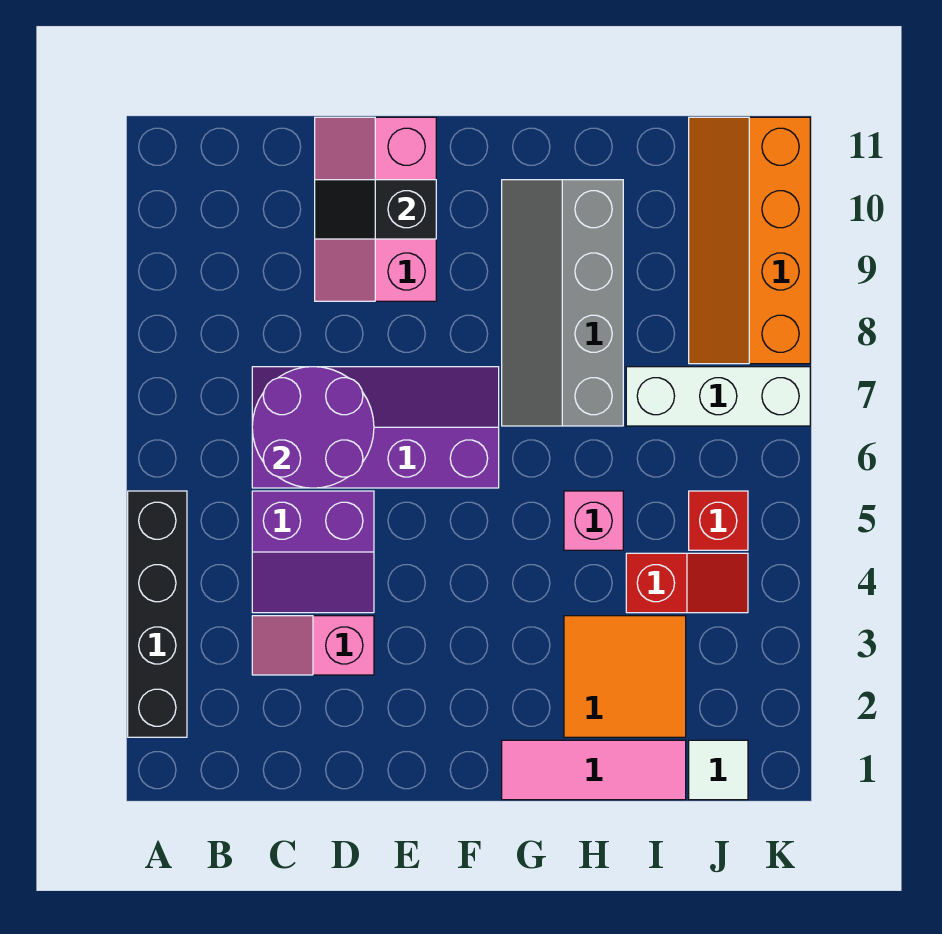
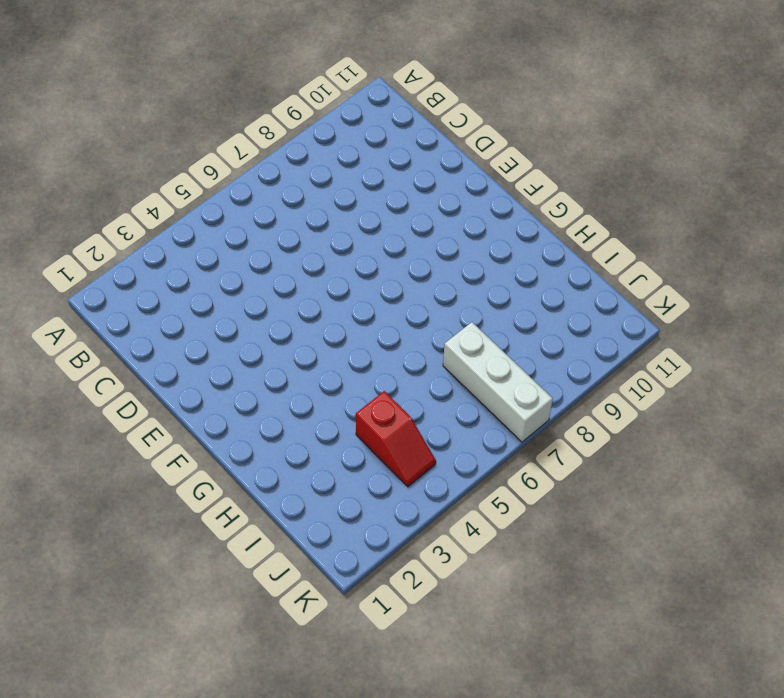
none -> black 1x4 brick [128,491,187,737]
none -> pink 1x2 slope [252,616,374,675]
none -> purple 2x2 slope [252,491,374,613]

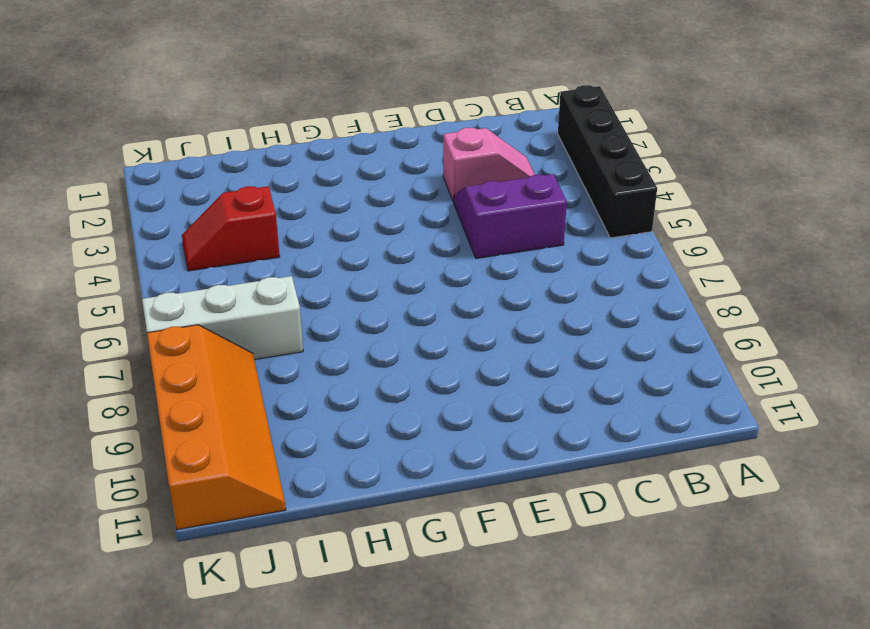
none -> purple 2x4 slope [252,367,499,488]
none -> pink 2x3 slope [315,117,436,301]
none -> pink 1x3 tile [502,740,686,800]

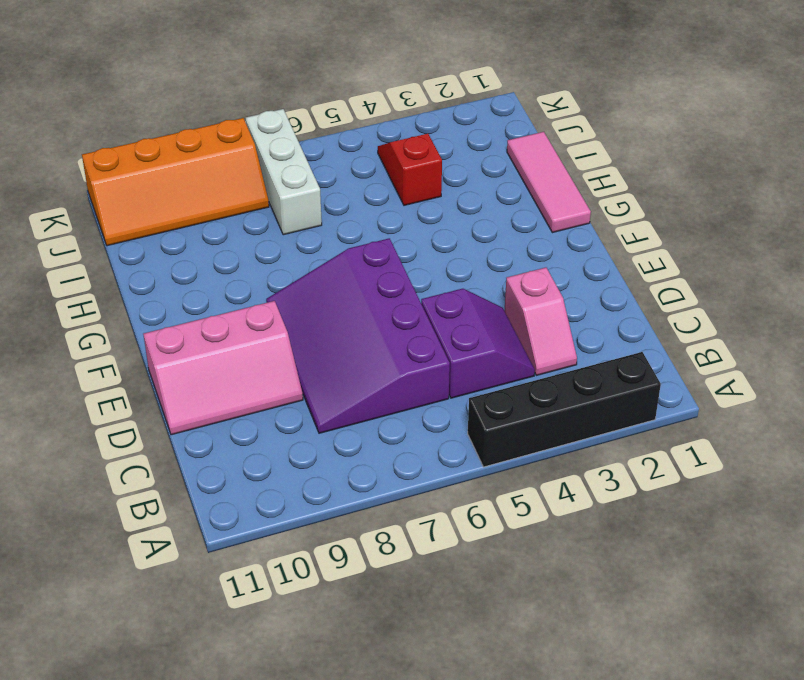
purple 3x4 slope [266,238,450,433] -> purple 2x4 slope [252,367,499,488]
none -> grey 2x4 slope [502,180,623,426]
none -> orange 2x2 tile [564,616,686,737]
none -> pink 1x1 brick [564,491,623,550]

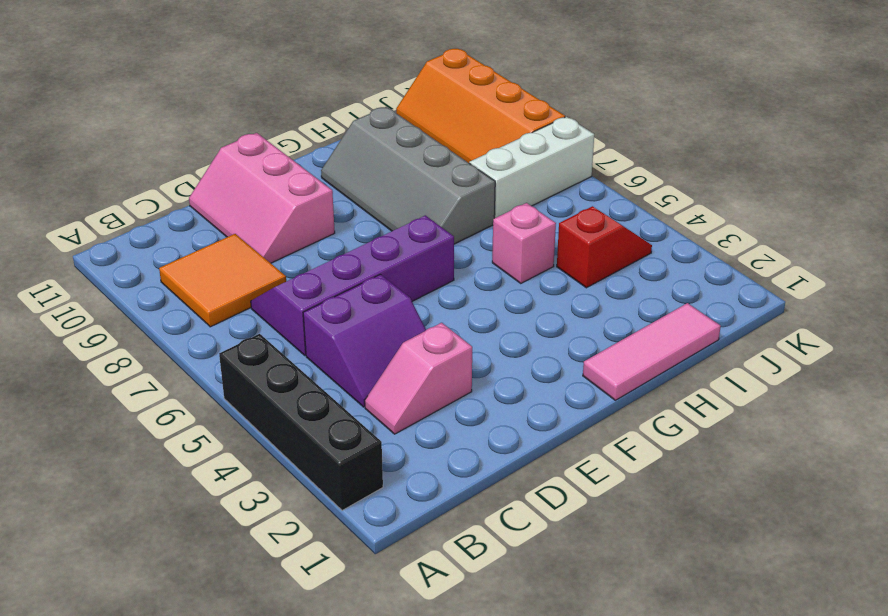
orange 2x2 tile [159,234,286,327] -> orange 2x2 tile moved to [564,616,686,737]
none -> white 1x1 tile [689,740,748,800]
none -> red 1x1 brick [689,491,748,550]
none -> purple 2x2 round brick [252,367,374,488]

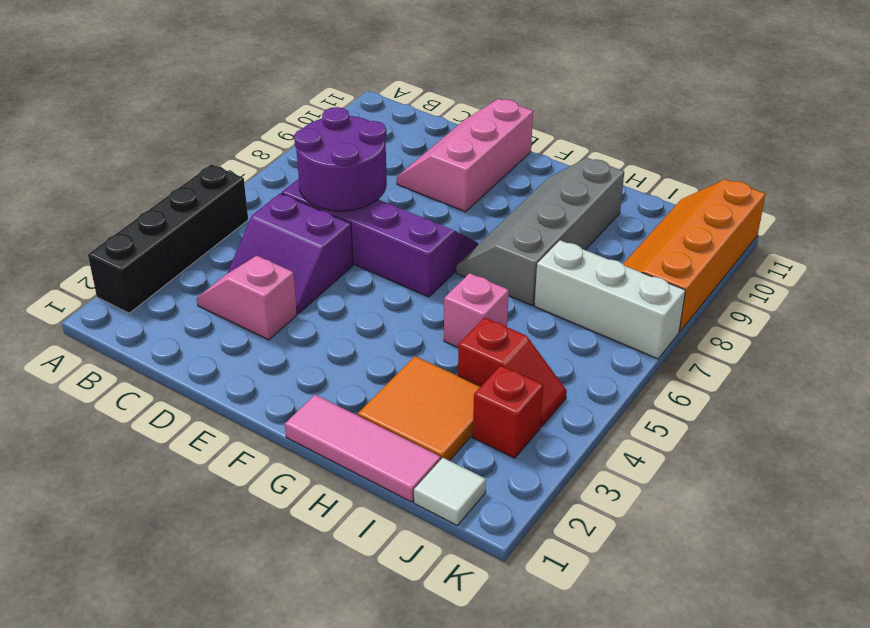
red 1x1 brick [473,365,543,458] -> red 1x1 brick moved to [689,491,748,550]
none -> black 1x2 slope [315,180,436,239]

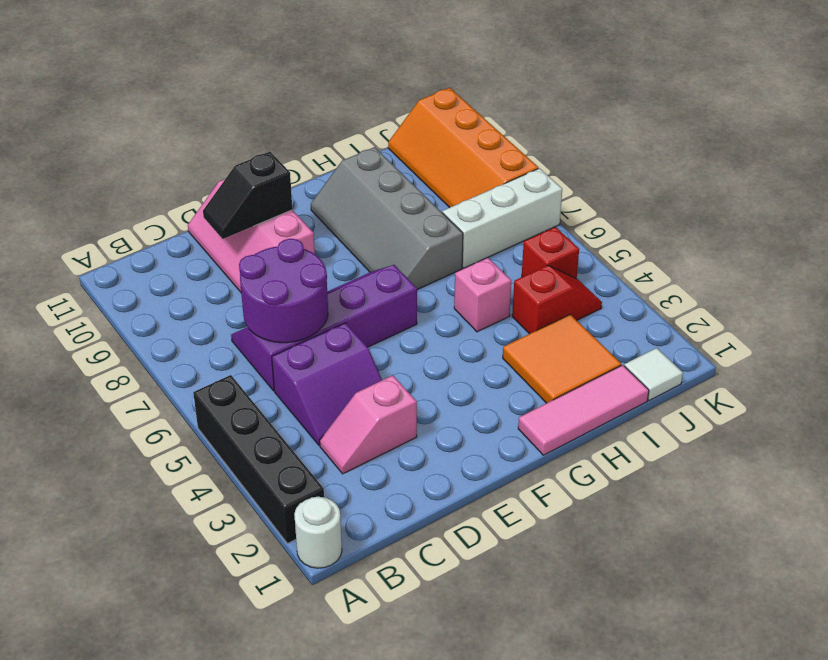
white 1x1 round brick [294,497,342,568] -> none

